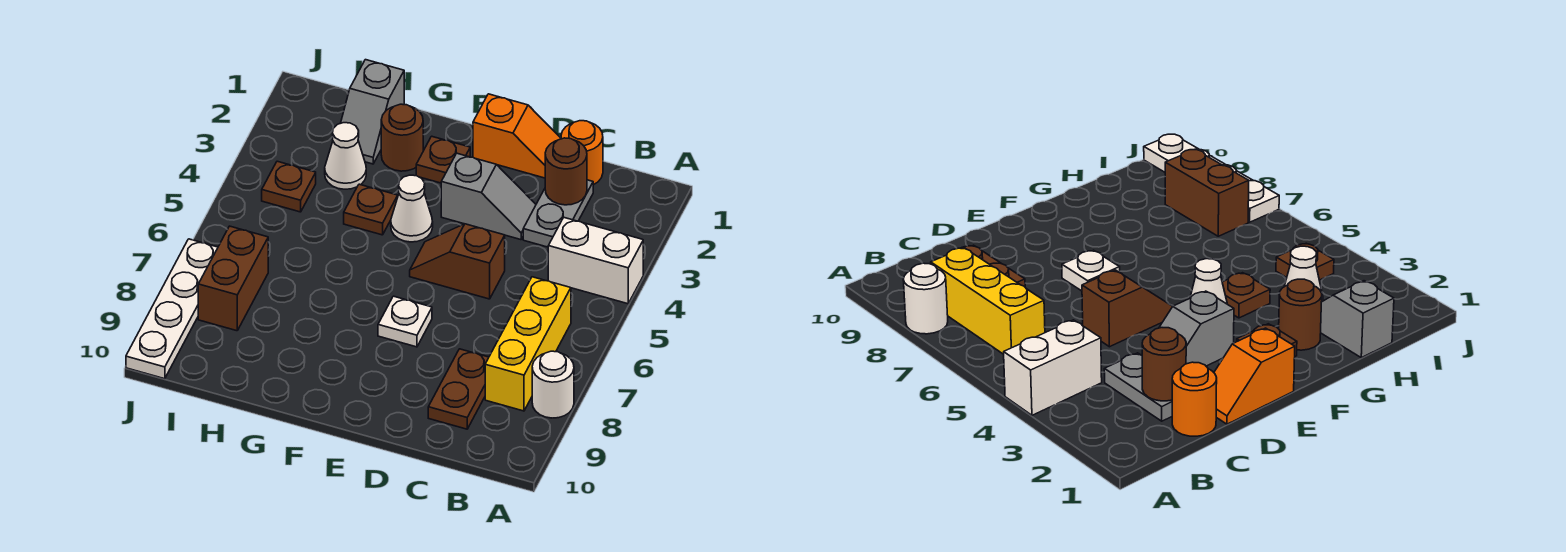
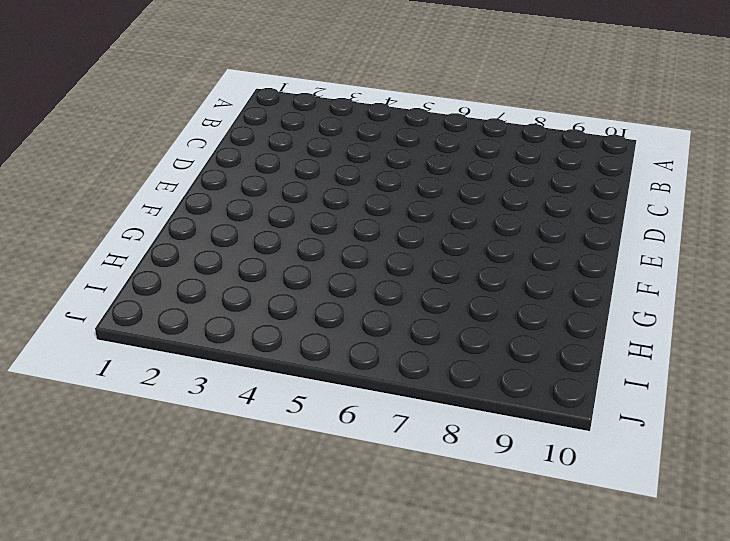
none -> white 1x2 brick [548,217,643,304]
none -> white 1x1 round brick [532,351,574,418]
none -> yellow 1x3 brick [485,277,571,411]

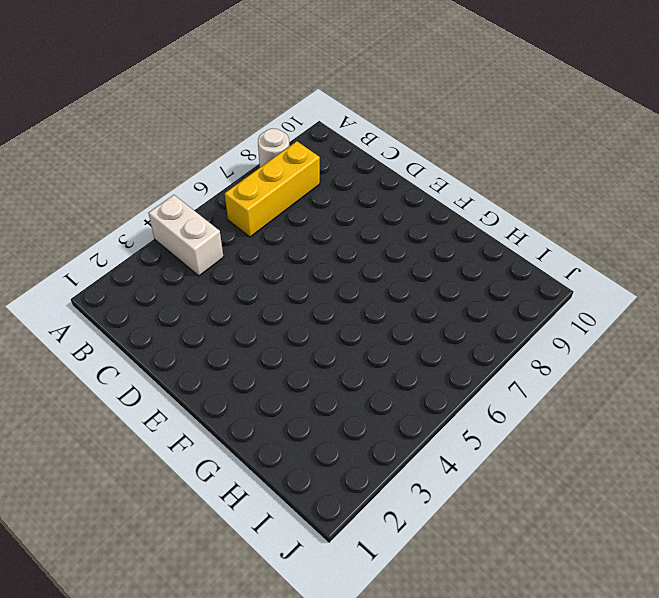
none -> orange 1x1 round brick [561,121,603,185]
none -> grey 1x2 plate [523,180,593,247]
none -> brown 1x2 plate [428,349,489,429]

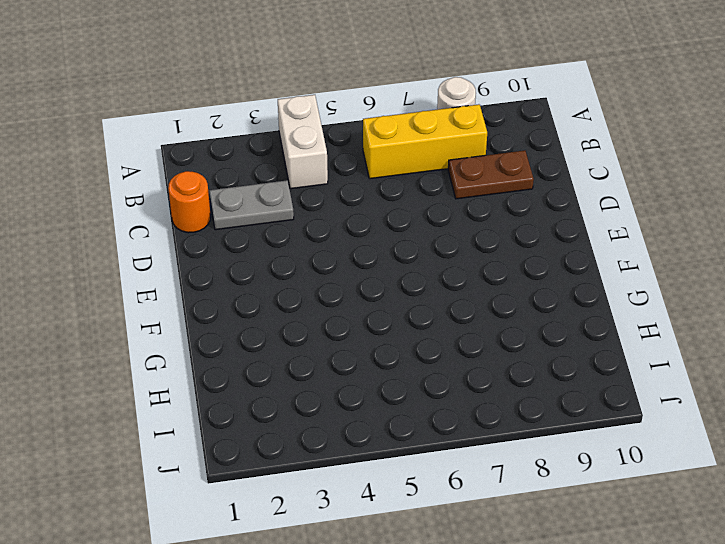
none -> orange 1x2 slope [473,94,561,178]
none -> grey 1x2 slope [441,153,536,240]
none -> brown 1x2 slope [410,224,505,299]

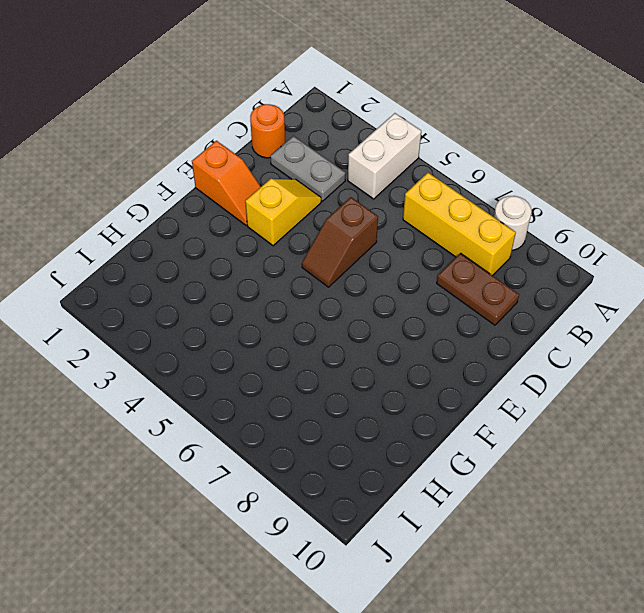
yellow 1x2 slope [245,179,321,246] -> grey 1x2 slope [441,153,536,240]
orange 1x2 slope [192,141,261,225] -> orange 1x2 slope turned to [473,94,561,178]
none -> white 1x1 plate [378,296,432,347]
none -> brown 1x1 plate [416,136,470,183]
none -> white 1x1 cone [391,175,433,242]

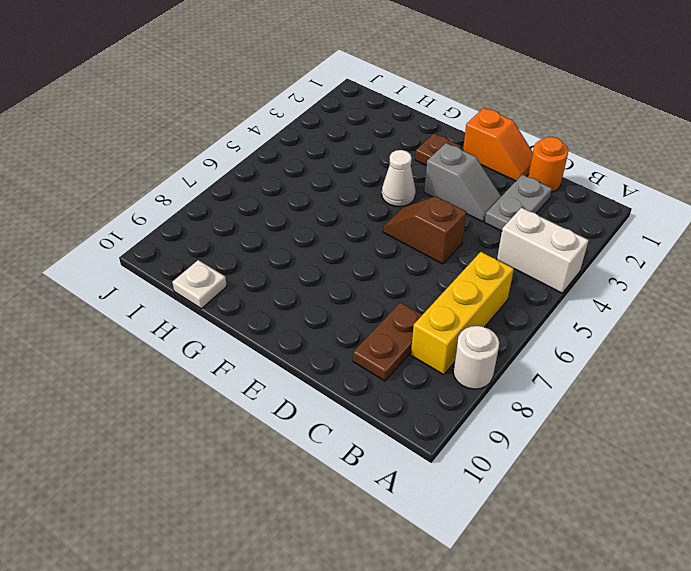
white 1x1 plate [172,260,227,309] -> white 1x1 plate moved to [378,296,432,347]
none -> brown 1x1 round brick [381,104,423,171]
none -> brown 1x1 plate [344,184,398,235]
none -> grey 1x2 slope [341,60,404,164]

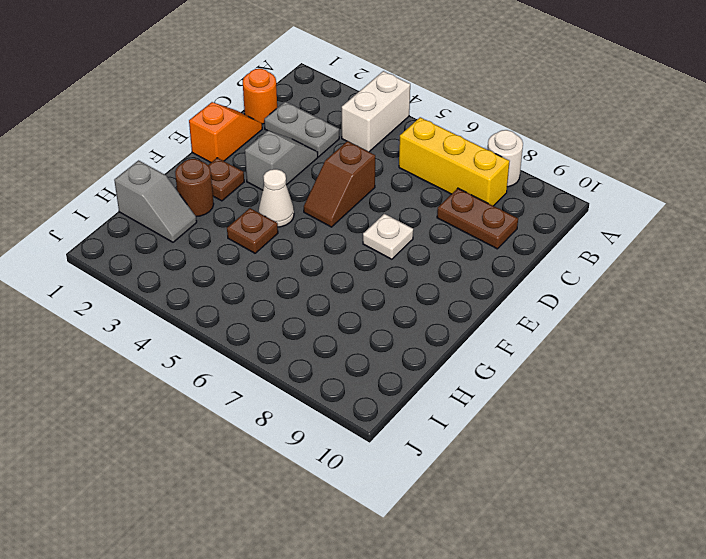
none -> white 1x1 cone [325,123,366,189]
none -> brown 1x1 plate [262,161,316,212]
none -> brown 1x2 brick [198,226,268,331]

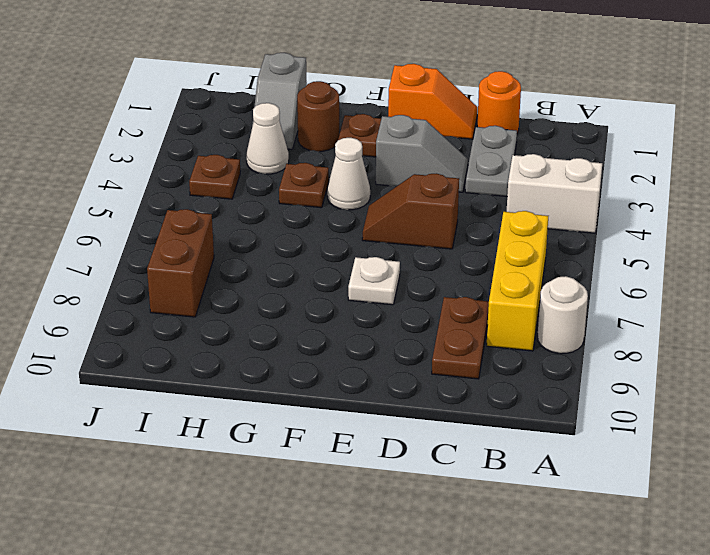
none -> white 1x4 plate [126,239,218,379]
none -> brown 1x1 round brick [545,138,587,205]

